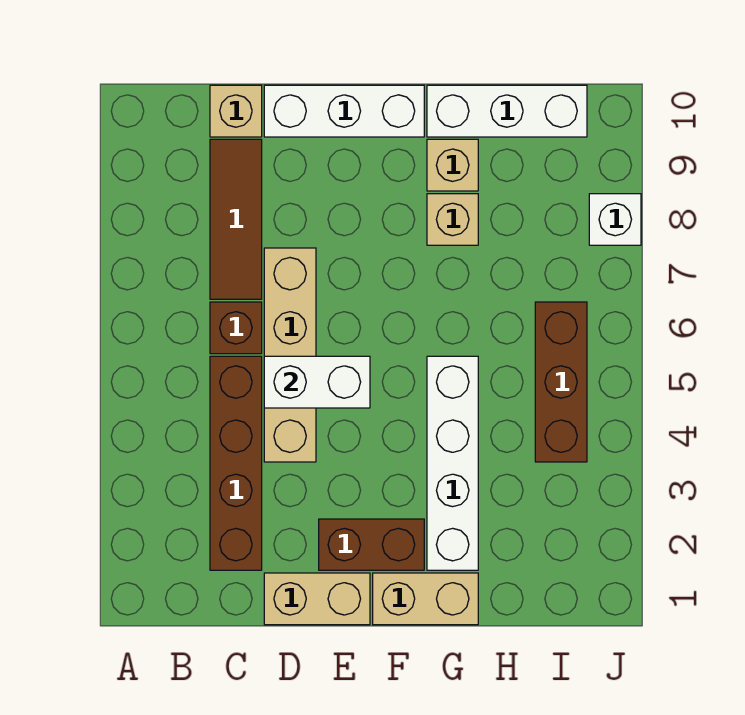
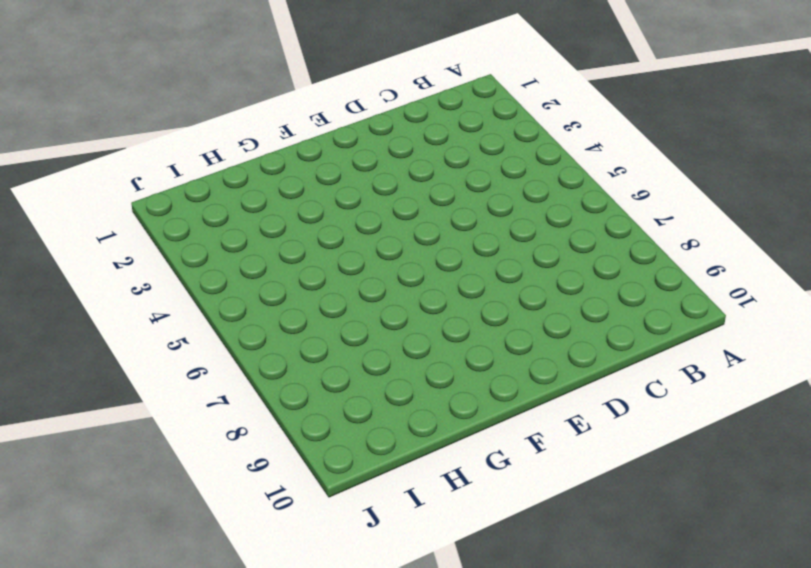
none -> brown 1x4 brick [210,356,262,570]
none -> brown 1x1 brick [210,302,262,354]
none -> brown 1x3 tile [210,139,262,299]

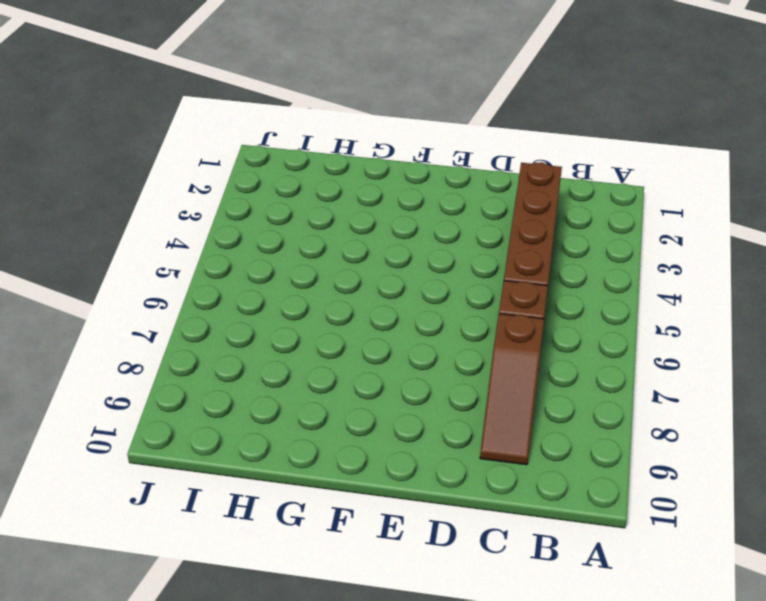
brown 1x3 slope [480,314,544,465] -> brown 1x3 tile [210,139,262,299]
none -> tan 1x1 brick [210,85,262,137]
none -> tan 1x2 brick [264,573,370,625]
none -> tan 1x4 brick [264,248,316,462]

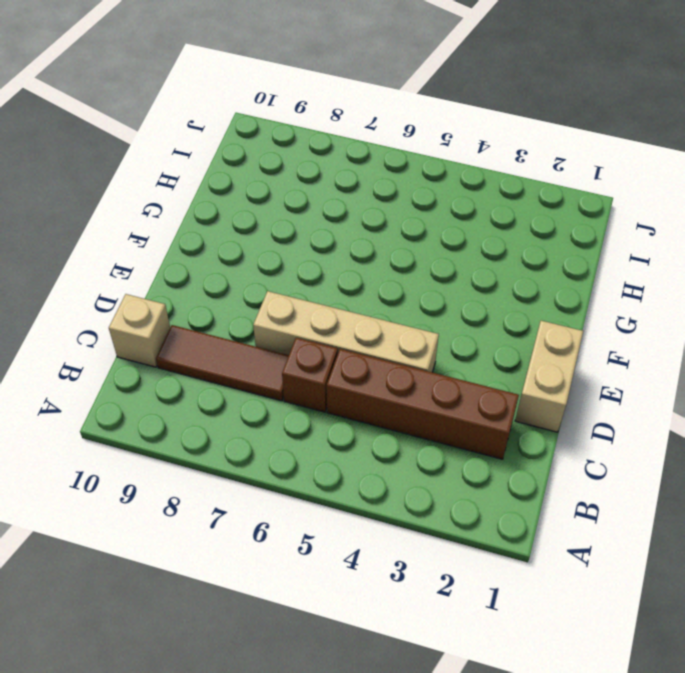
none -> white 1x3 brick [264,85,424,137]
none -> brown 1x2 brick [319,519,424,570]
none -> tan 1x2 brick [373,573,478,625]

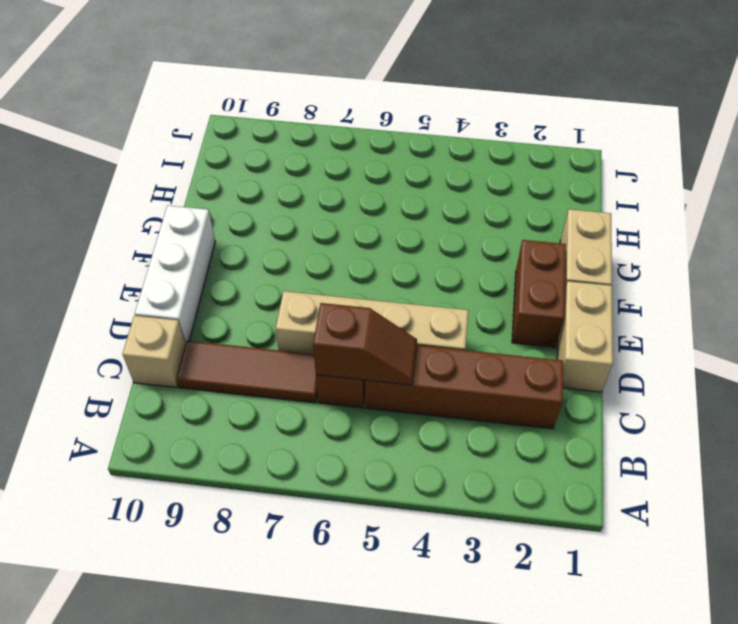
brown 1x2 slope [313,303,417,385] -> none
none -> white 1x4 brick [427,356,478,570]
none -> tan 1x1 brick [427,194,478,245]
none -> tan 1x1 brick [427,139,478,191]

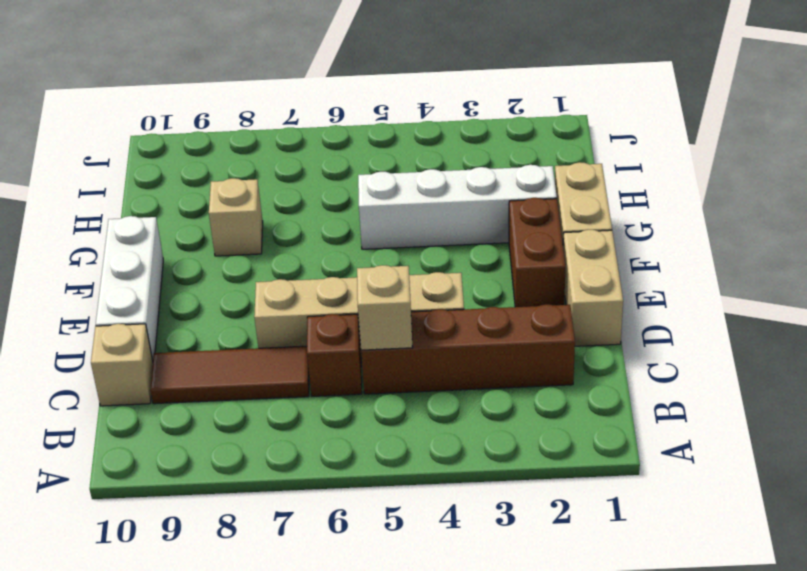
tan 1x1 brick [357,265,413,350] -> tan 1x1 brick moved to [427,139,478,191]
none -> white 1x3 brick [427,85,587,137]
none -> brown 1x3 brick [535,302,587,462]
none -> white 1x1 brick [589,194,641,245]

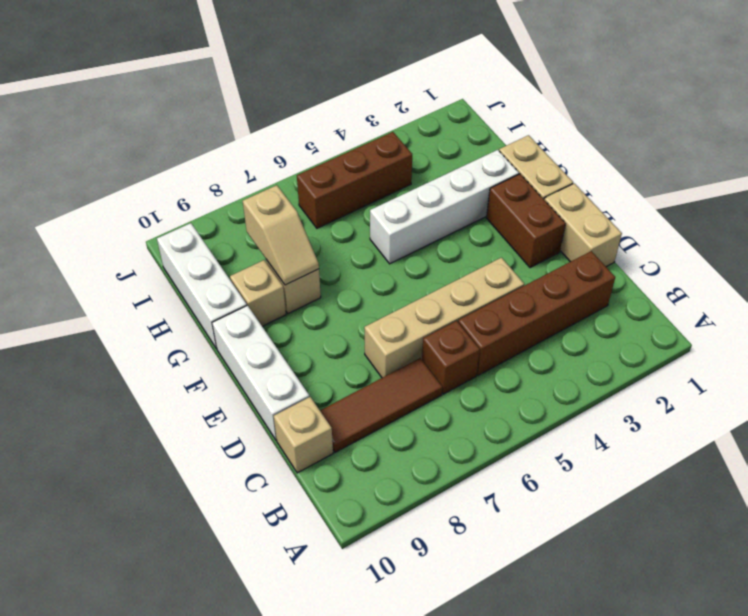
tan 1x2 slope [243,185,319,285] -> none
none -> white 1x1 brick [589,194,641,245]
none -> white 1x2 brick [264,356,370,408]

